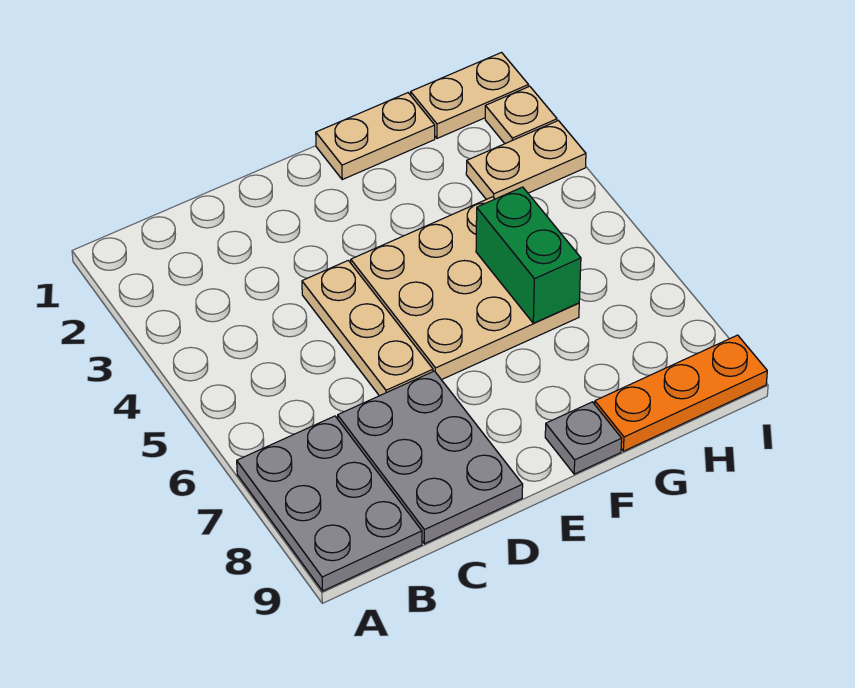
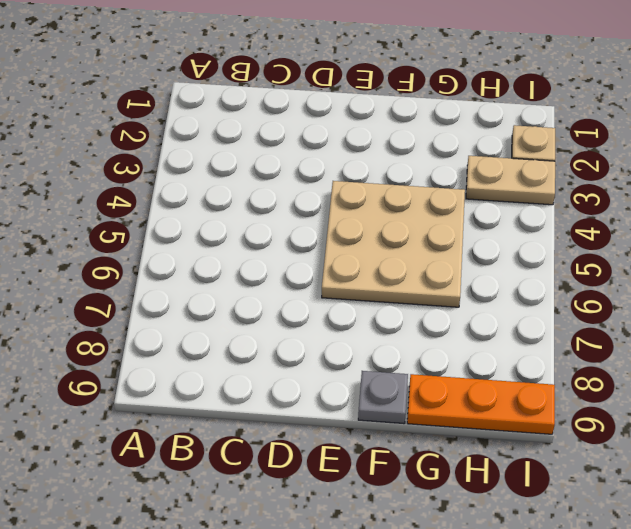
none -> grey 2x3 plate [237,416,422,591]
none -> grey 2x3 plate [338,371,523,544]

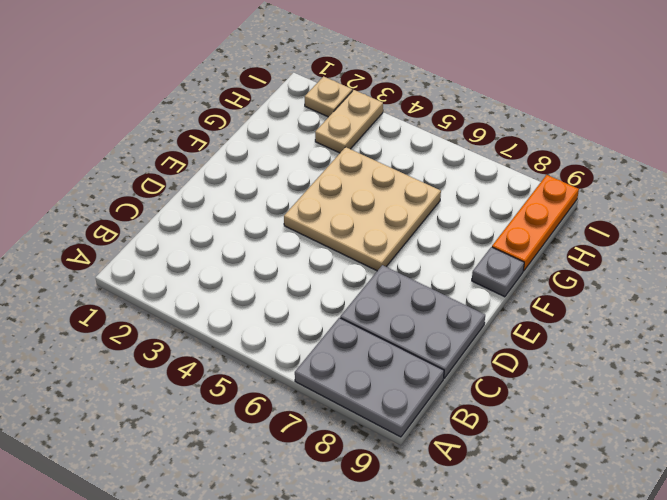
none -> tan 1x3 plate [302,260,433,396]
none -> tan 1x2 plate [316,93,435,180]

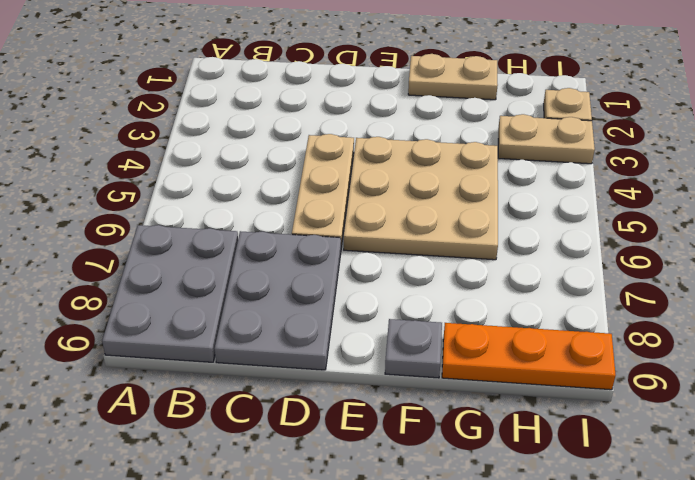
none -> tan 1x2 plate [411,53,528,138]
none -> green 1x2 brick [476,187,581,323]

